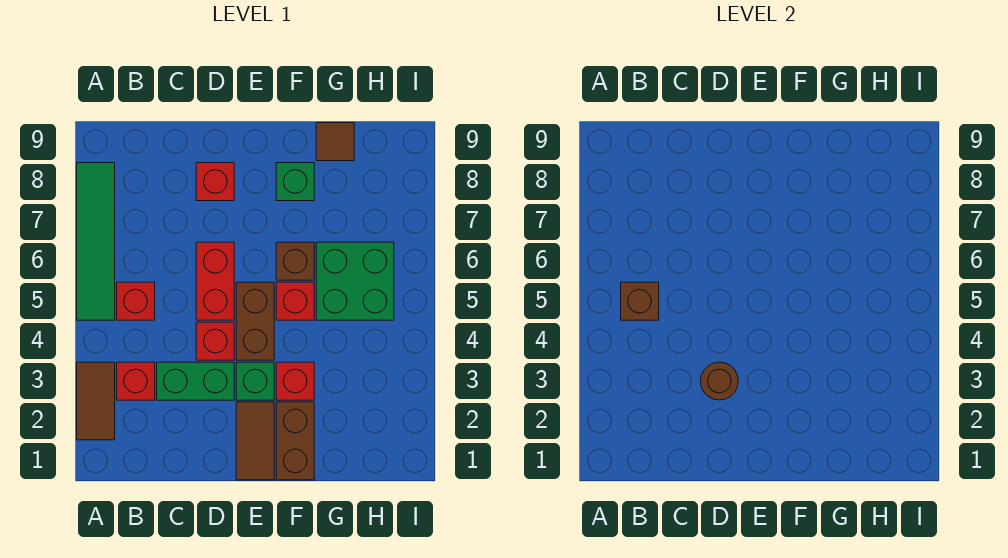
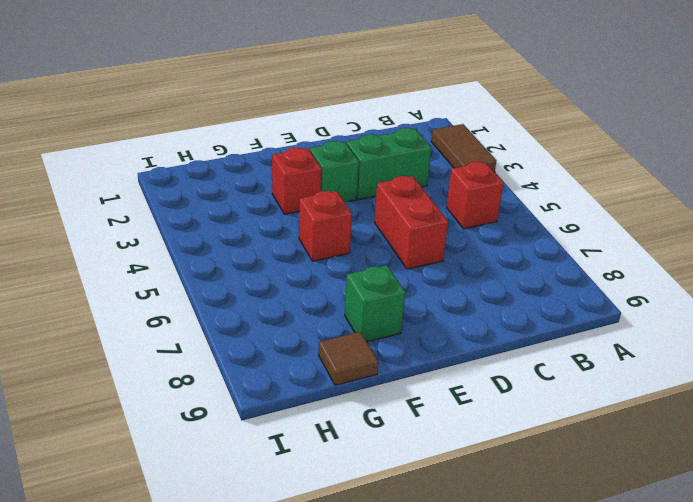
none -> green 1x4 tile [77,163,115,320]
none -> red 1x1 brick [117,362,155,400]
none -> red 1x1 brick [196,322,234,360]

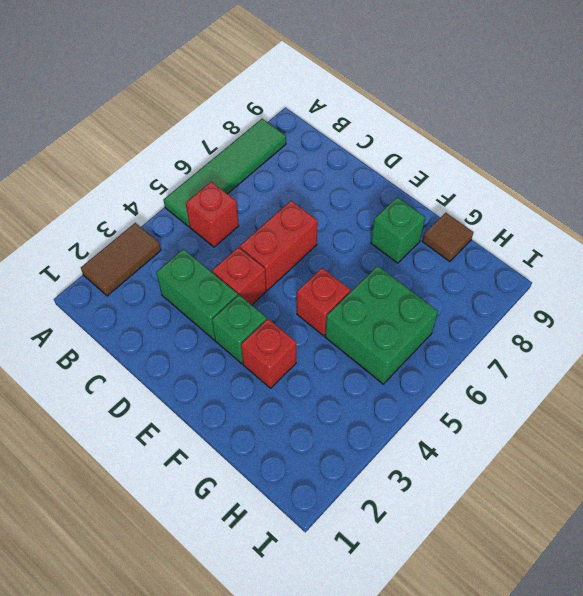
none -> red 1x1 brick [117,362,155,400]
none -> red 1x1 brick [196,163,234,201]
none -> brown 1x2 tile [236,402,274,480]

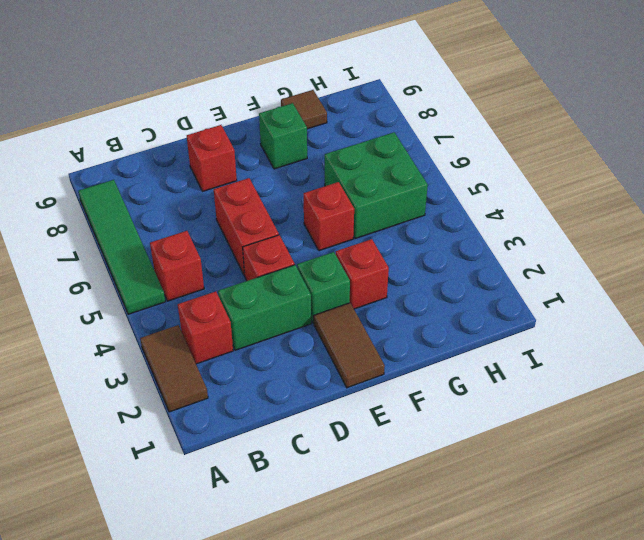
none -> brown 1x2 brick [236,282,274,360]
none -> brown 1x2 brick [276,402,314,480]
none -> brown 1x1 brick [276,242,314,280]

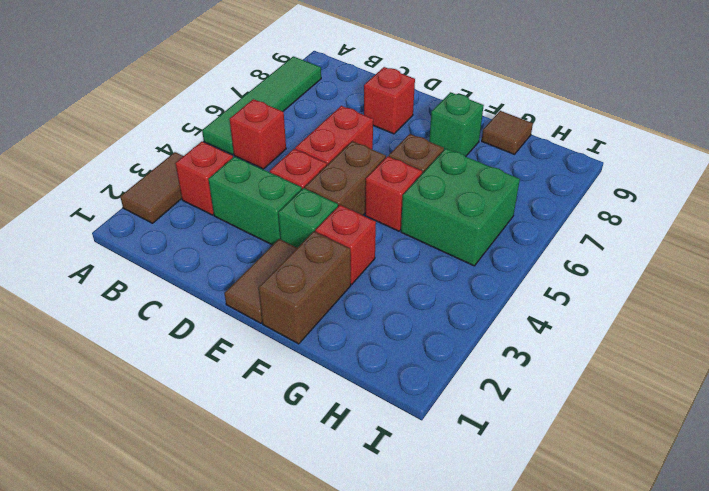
none -> brown 1x1 brick [621,282,659,320]
none -> brown 1x1 round brick [700,362,738,400]

